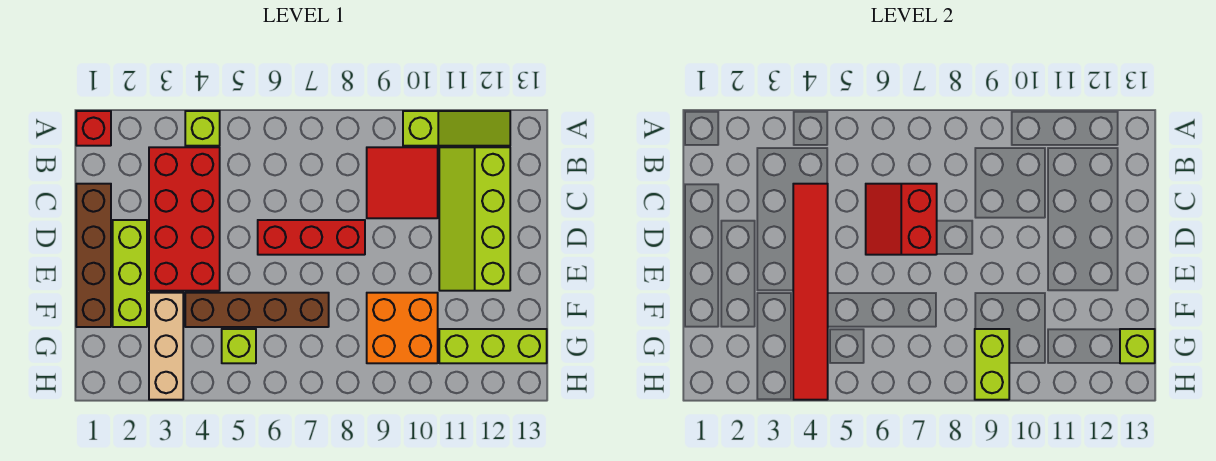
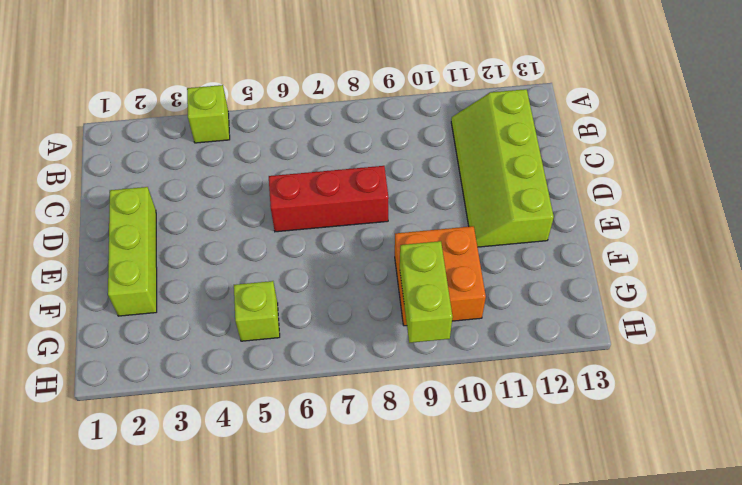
none -> red 1x1 brick [76,111,111,146]
none -> lime 1x3 slope [403,111,510,146]
none -> red 2x4 brick [149,147,220,291]

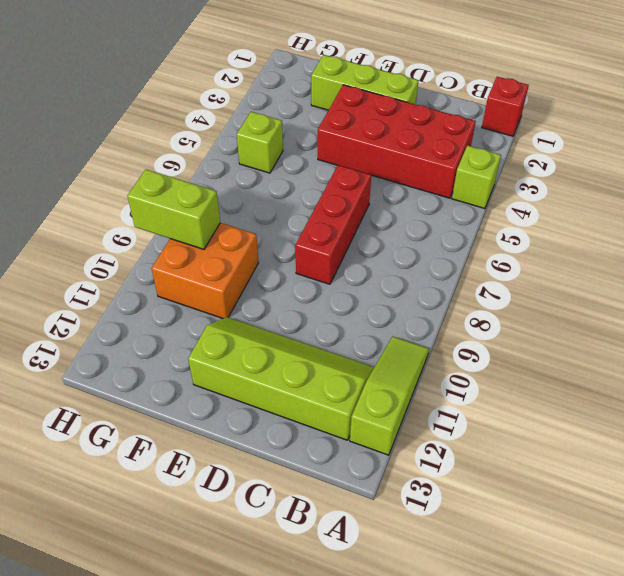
lime 1x3 slope [350,336,429,455] -> lime 1x3 slope turned to [403,111,510,146]
none -> red 2x2 tile [367,147,438,218]
none -> brown 1x4 brick [76,184,111,327]
none -> tan 1x3 brick [149,293,183,400]

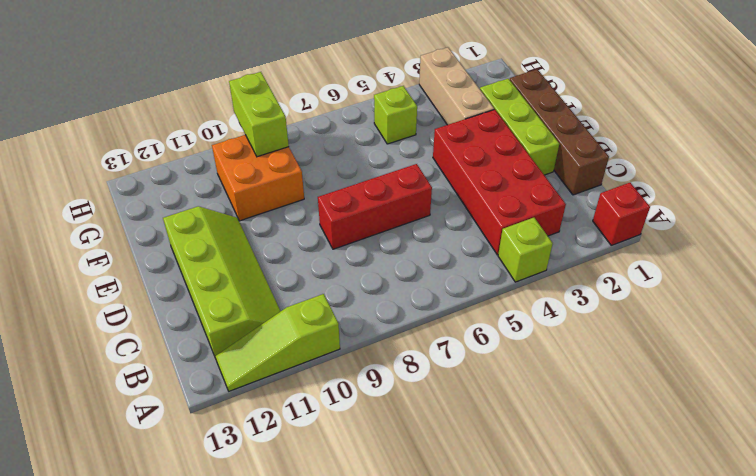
none -> red 2x2 tile [367,147,438,218]
none -> brown 1x4 brick [185,293,329,327]
none -> lime 1x3 brick [439,329,547,363]

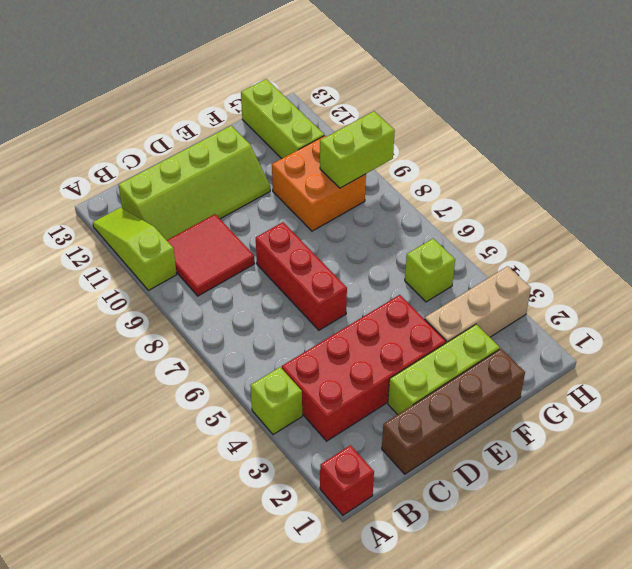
none -> brown 1x4 brick [185,293,329,327]
none -> red 1x6 tile [793,184,828,400]
none -> red 2x2 slope [866,184,937,255]

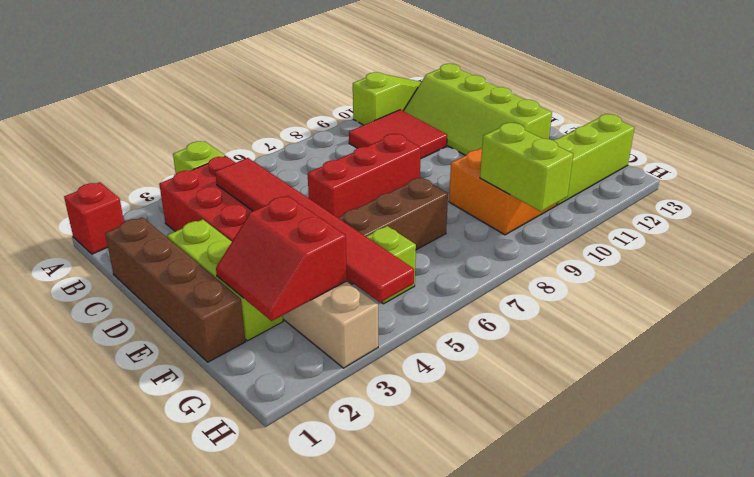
red 2x2 slope [216,196,347,321] -> red 2x2 slope moved to [866,184,937,255]
none -> lime 1x1 brick [1120,329,1155,363]

